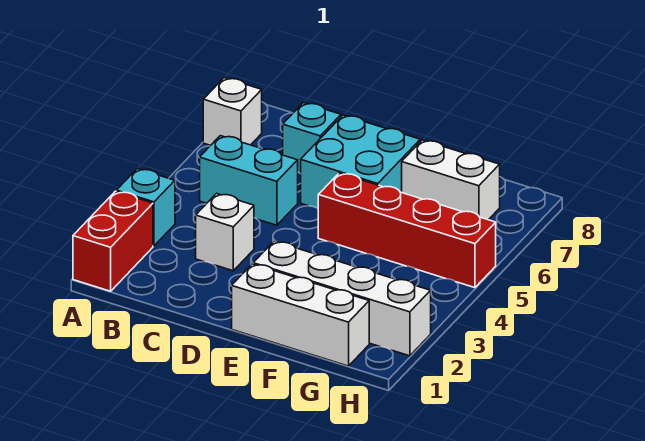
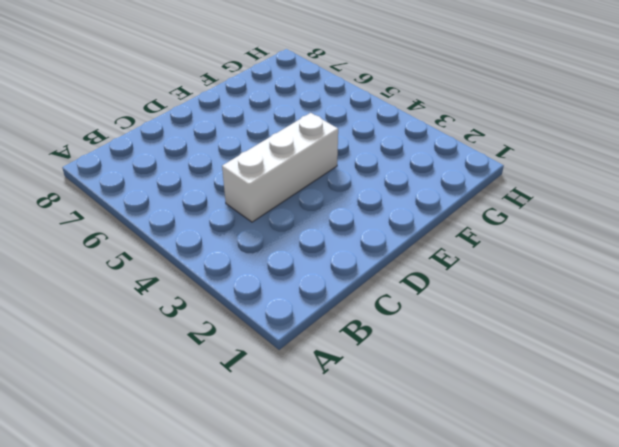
white 1x3 brick [222,113,338,222] -> white 1x3 brick moved to [232,264,369,366]
none -> red 1x2 brick [73,191,153,291]
none -> cyan 1x1 brick [116,169,175,246]

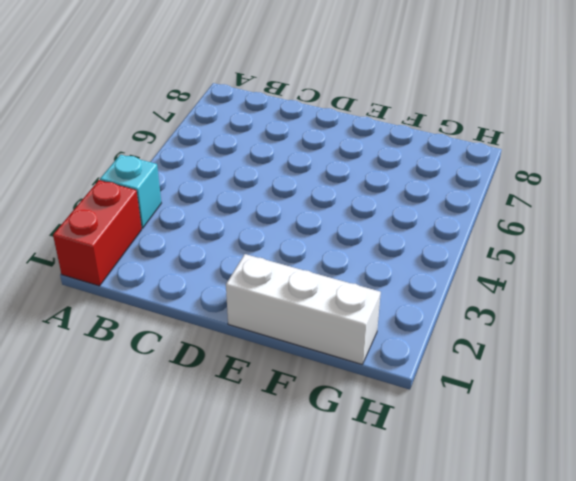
none -> white 1x1 brick [203,78,262,145]
none -> cyan 1x2 brick [200,136,298,225]

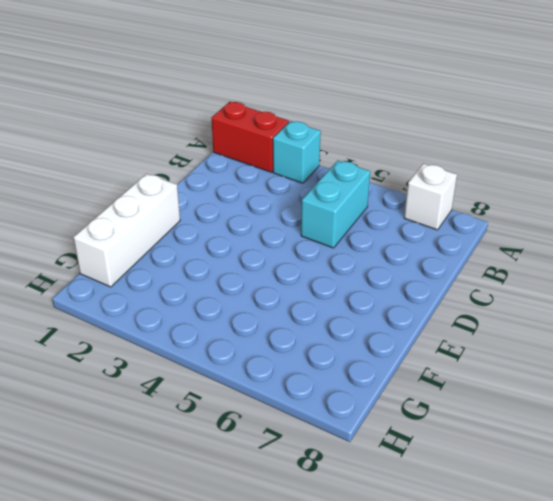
none -> white 1x1 brick [196,194,254,271]
none -> cyan 1x1 brick [283,103,341,174]

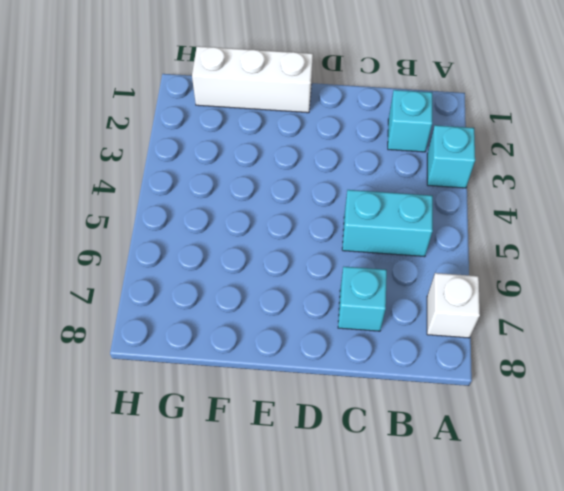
cyan 1x1 brick [388,90,432,152] -> none
none -> red 1x2 brick [73,191,153,291]
none -> white 1x1 brick [196,194,254,271]

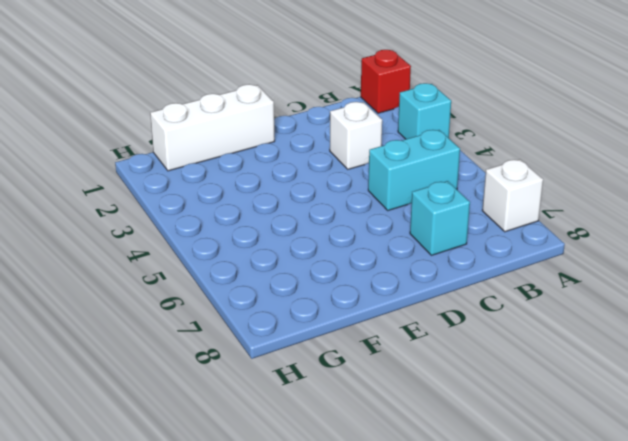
red 1x1 brick [361,50,411,113] -> red 1x2 brick [73,191,153,291]
none -> cyan 2x2 brick [301,115,420,208]
none -> white 1x4 brick [253,241,431,356]

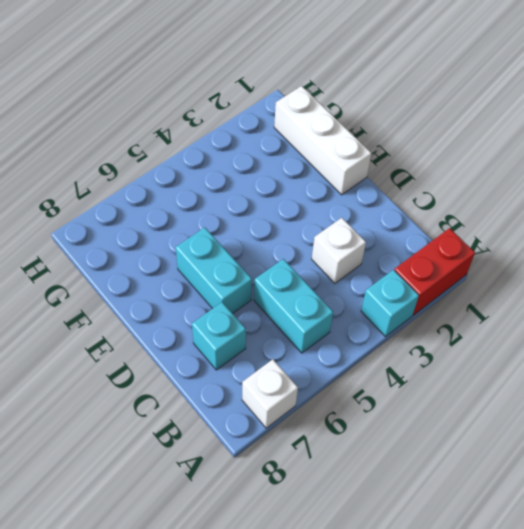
cyan 1x2 brick [176,227,252,314] -> cyan 2x2 brick [301,115,420,208]
none -> white 1x4 brick [253,241,431,356]
none -> red 1x4 brick [318,173,496,288]

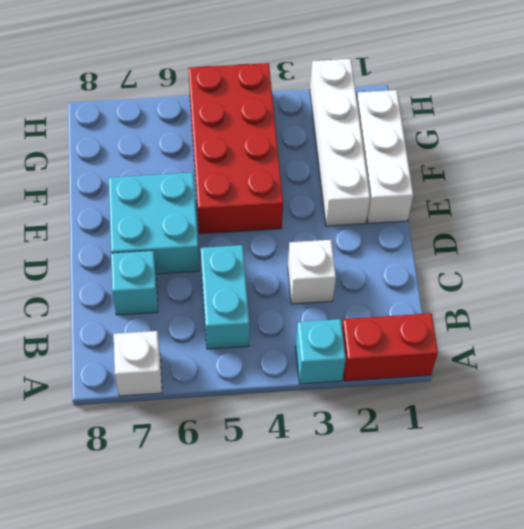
red 2x4 brick [188,63,283,234] -> red 1x4 brick [318,173,496,288]
none -> white 1x2 brick [402,140,500,220]

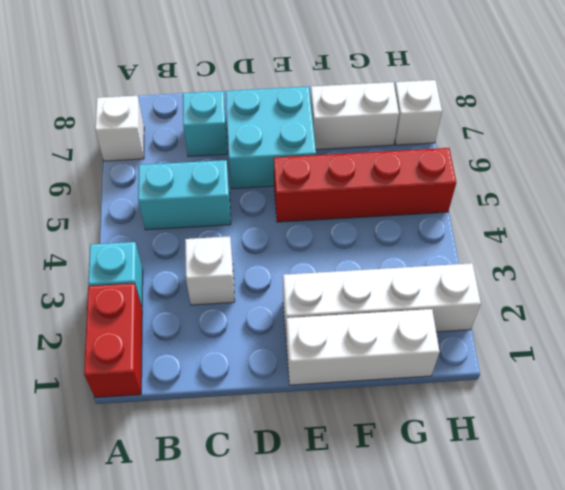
white 1x1 brick [395,80,442,145] -> none

